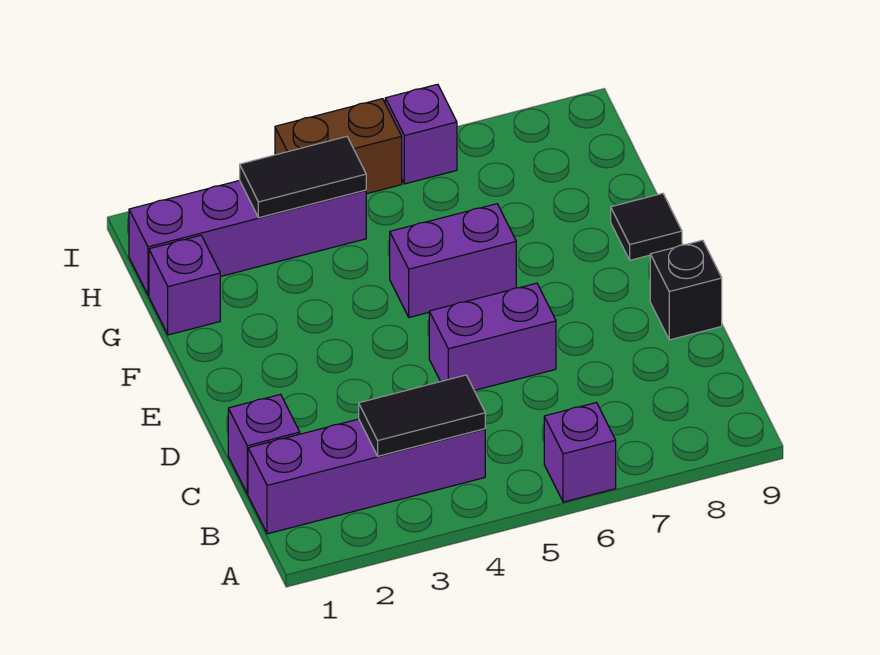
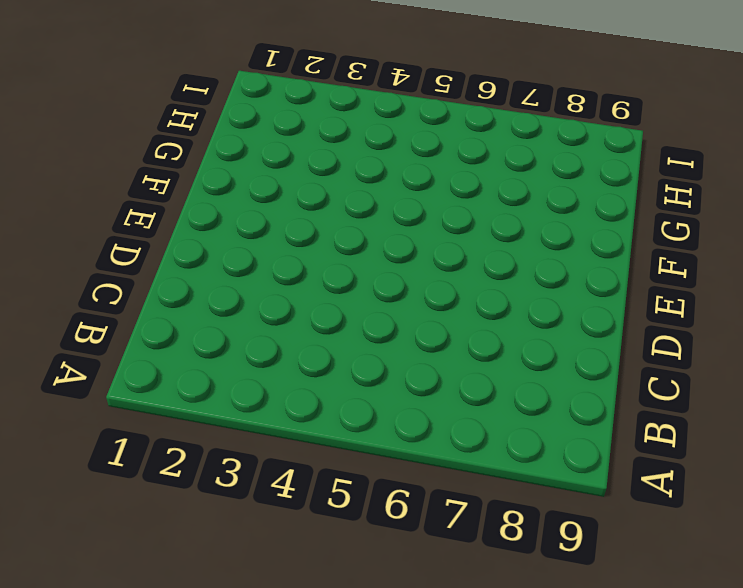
none -> purple 1x1 brick [544,403,616,502]
none -> purple 1x4 brick [248,419,485,534]
none -> purple 1x1 brick [228,394,300,494]

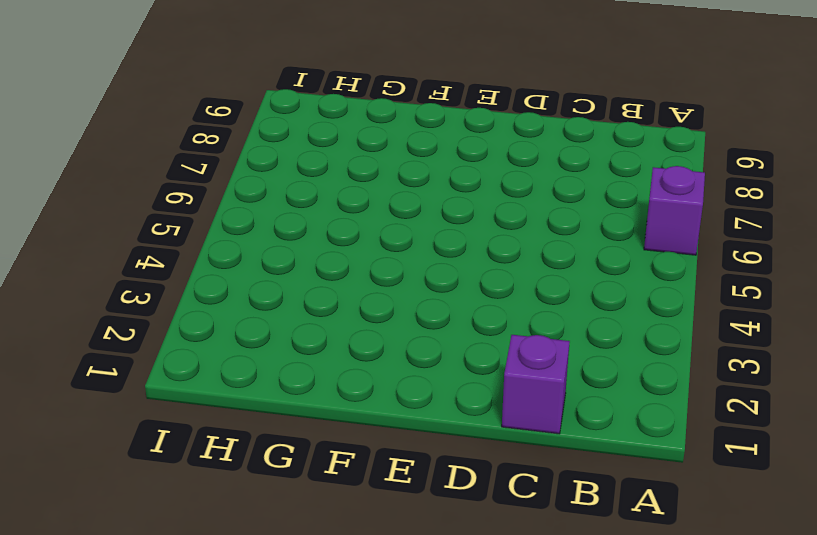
none -> purple 1x4 brick [248,419,485,534]
none -> purple 1x2 brick [429,283,556,390]
none -> black 1x1 brick [650,240,722,340]

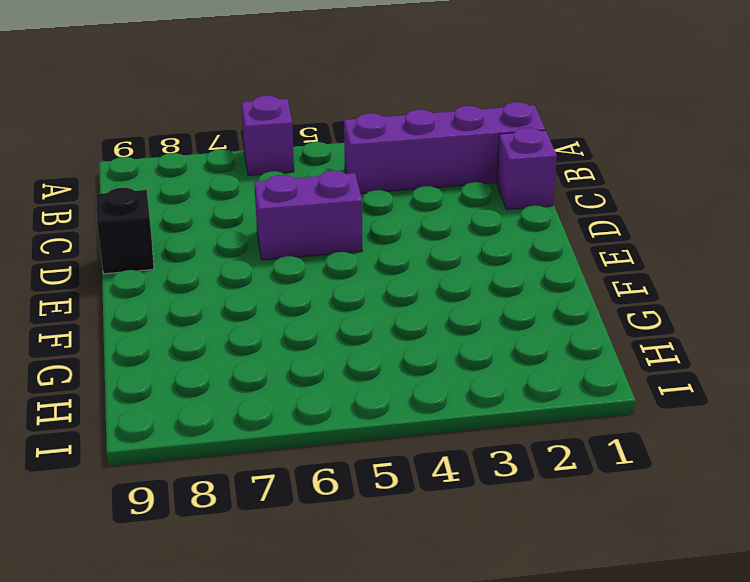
none -> purple 1x2 brick [390,204,516,317]
none -> black 1x1 tile [611,193,682,260]
none -> purple 1x1 brick [149,235,220,335]

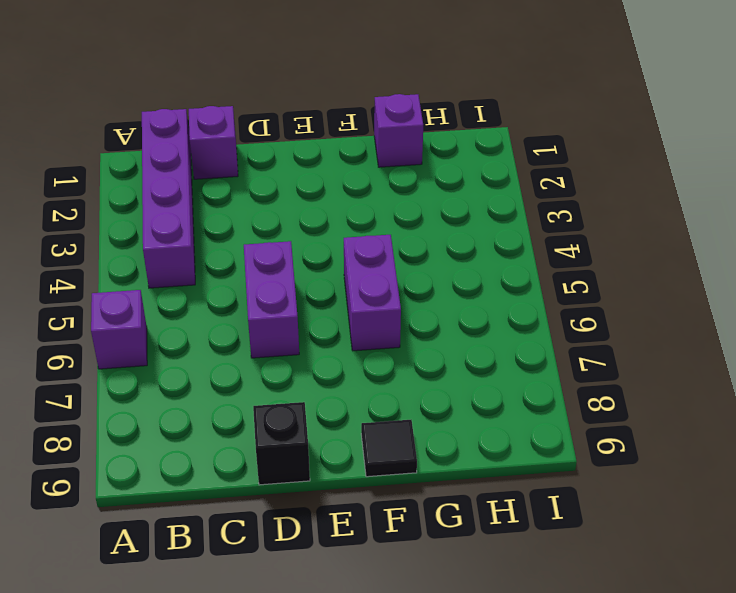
none -> purple 1x4 brick [129,180,366,295]
none -> brown 1x2 brick [275,99,402,194]
none -> purple 1x1 brick [385,84,457,184]

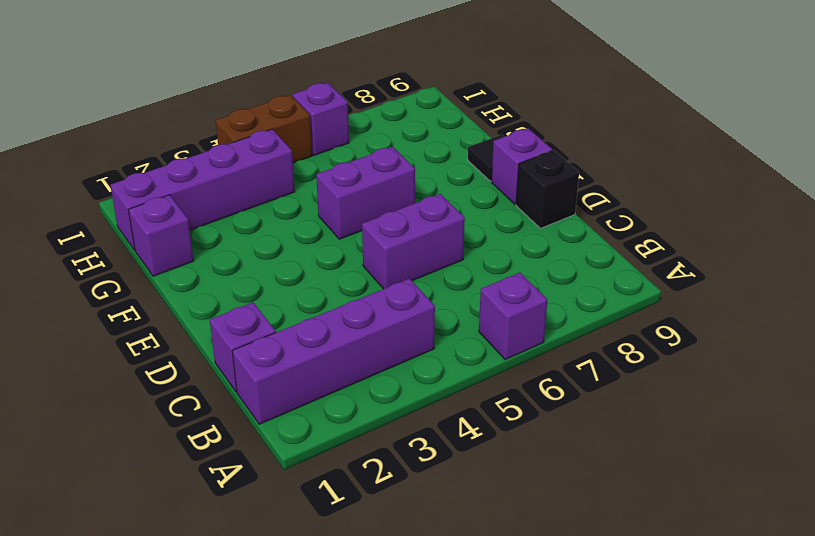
purple 1x1 brick [491,128,552,204] -> none
none -> black 1x2 tile [359,375,485,456]
none -> black 1x2 tile [240,137,366,218]

